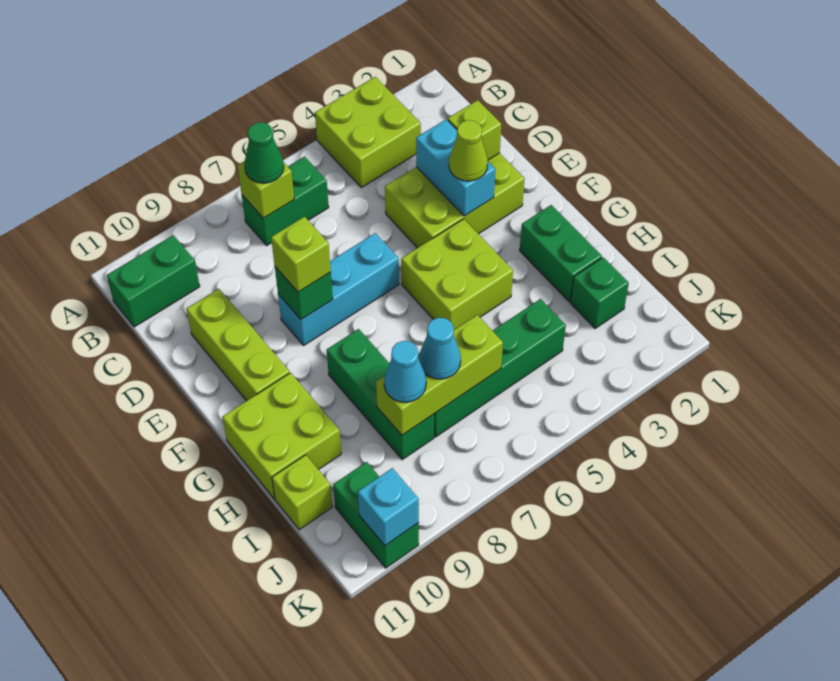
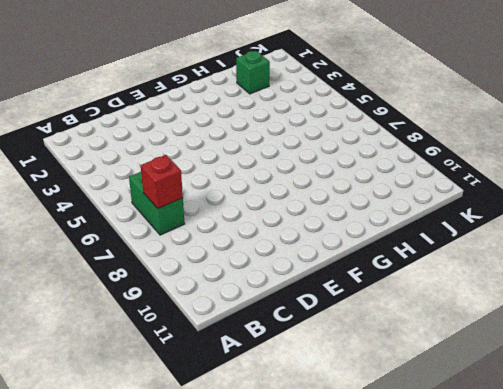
red 1x1 brick [141,155,183,209] -> lime 1x1 brick [238,161,294,218]
none -> lime 2x2 brick [315,77,421,187]
none -> green 1x2 brick [107,235,200,327]
none -> lime 2x3 brick [385,153,525,248]

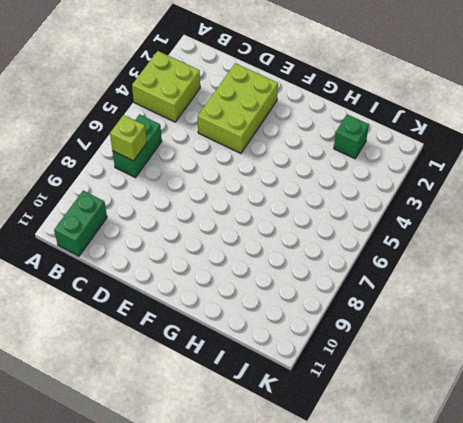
none -> lime 1x3 brick [186,289,290,401]
none -> cyan 1x3 brick [278,233,399,345]
none -> lime 2x2 brick [401,219,513,330]

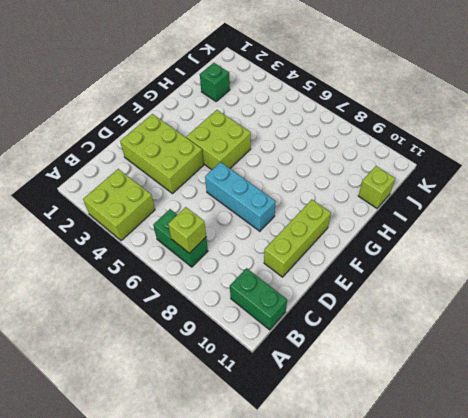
none -> green 1x2 brick [520,205,602,302]
none -> green 1x3 brick [327,329,434,460]
none -> lime 2x2 brick [222,373,341,499]

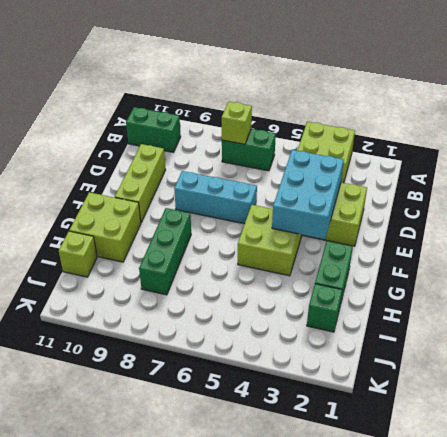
cyan 2x3 brick [272,150,344,239] -> cyan 1x2 brick [416,119,495,216]
none -> green 1x4 brick [434,299,566,437]
none -> green 1x2 brick [333,462,419,568]
none -> lime 1x1 brick [448,100,501,160]

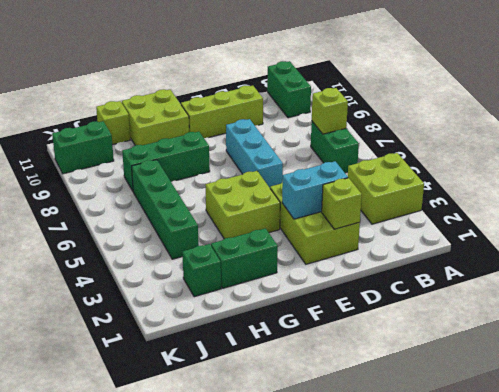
none -> green 1x1 brick [275,267,333,319]
none -> lime 1x3 brick [376,315,503,435]
none -> cyan 1x1 brick [358,468,419,546]

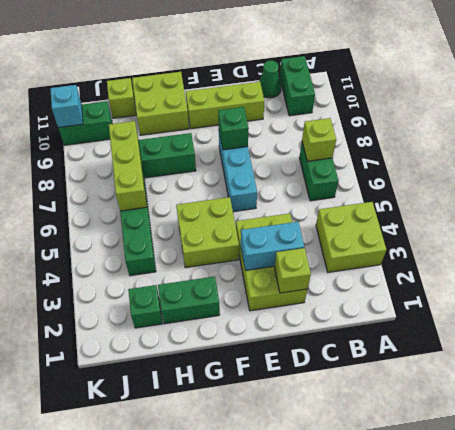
green 1x1 cone [259,60,281,98] -> green 1x1 cone moved to [244,122,284,183]
none -> lime 1x1 cone [449,120,488,181]
none -> lime 1x1 brick [271,217,331,292]
none -> cyan 1x1 cone [419,318,461,379]

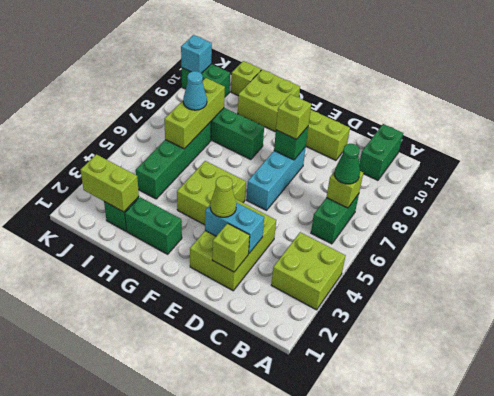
lime 1x2 brick [81,154,139,212] -> none
none -> cyan 1x1 cone [384,341,426,402]

